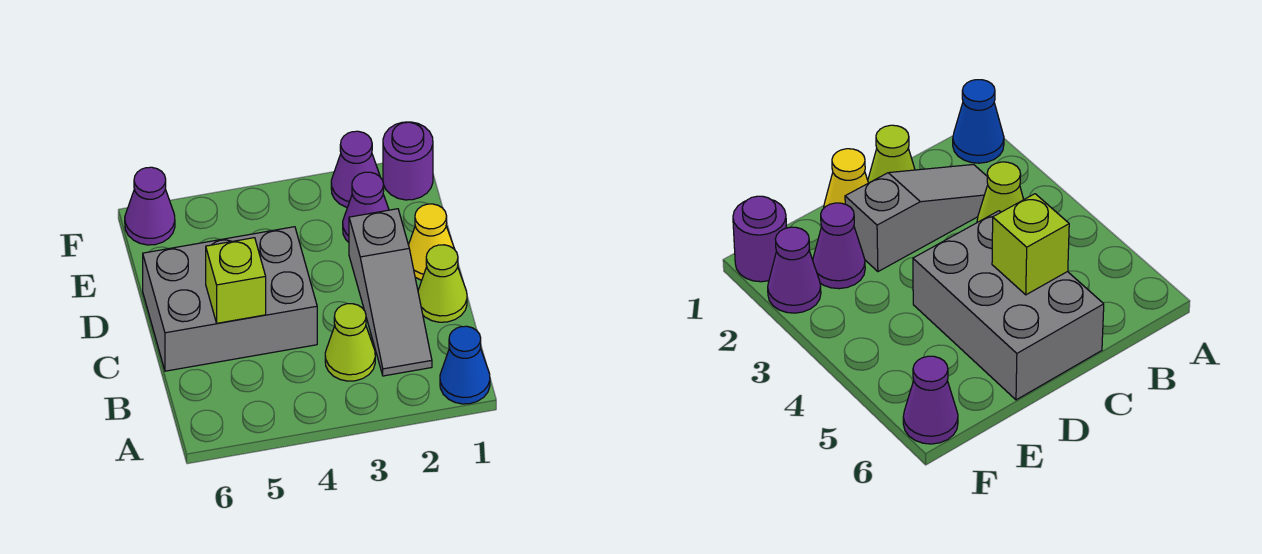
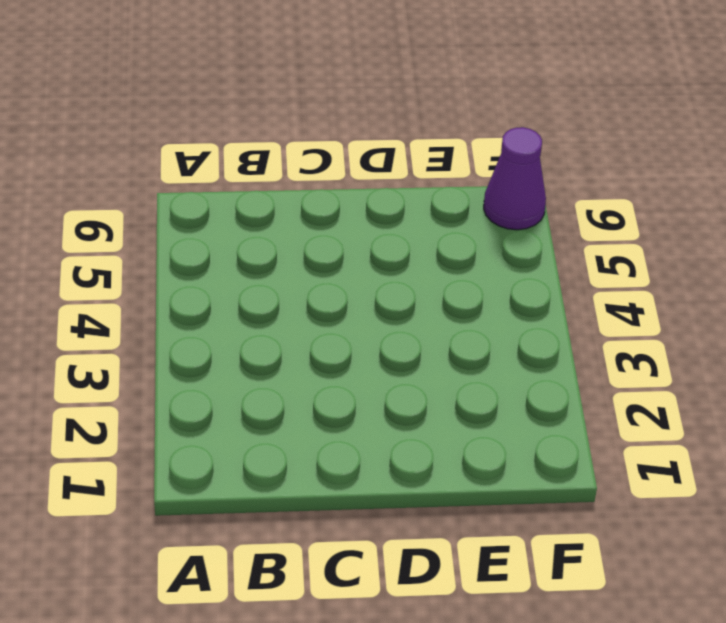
none -> blue 1x1 cone [440,326,490,404]
none -> grey 1x3 slope [349,209,432,376]

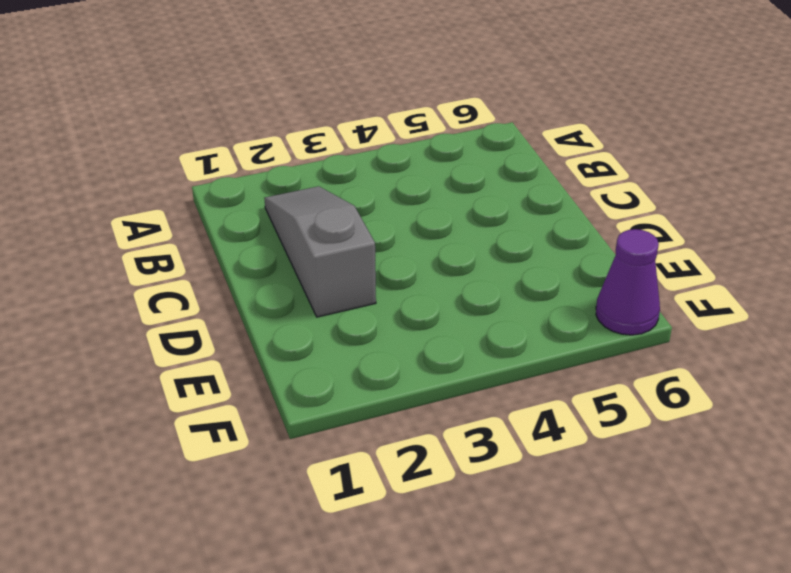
none -> blue 1x1 cone [440,326,490,404]
none -> lime 1x1 cone [325,304,375,381]

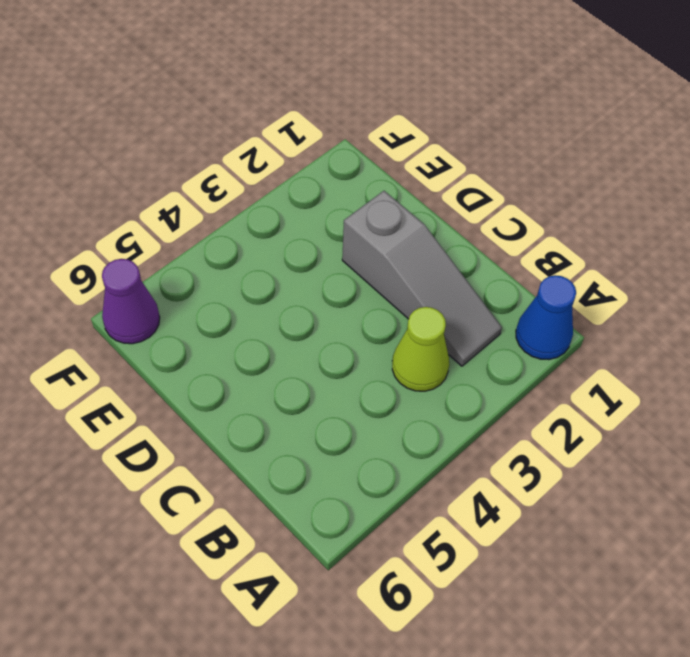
none -> lime 1x1 cone [418,245,467,322]
none -> grey 2x3 brick [143,227,317,371]

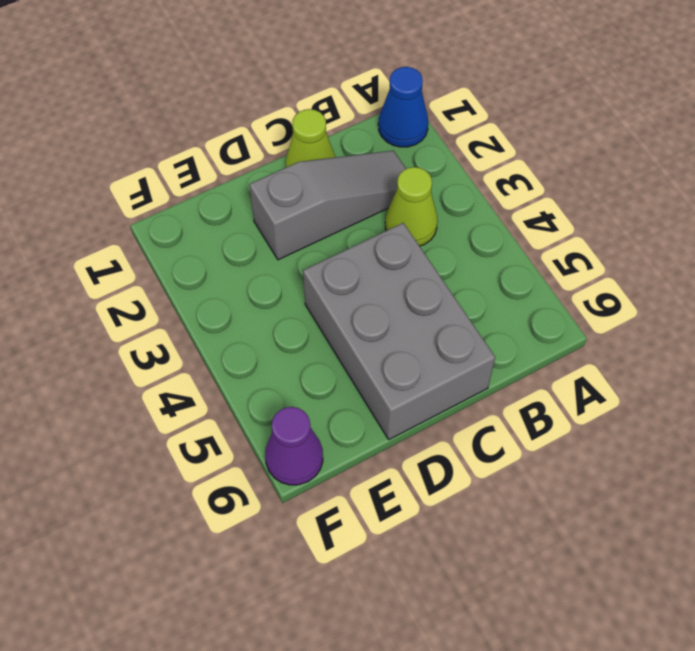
none -> yellow 1x1 cone [409,204,455,280]
none -> purple 1x1 cone [343,172,389,242]

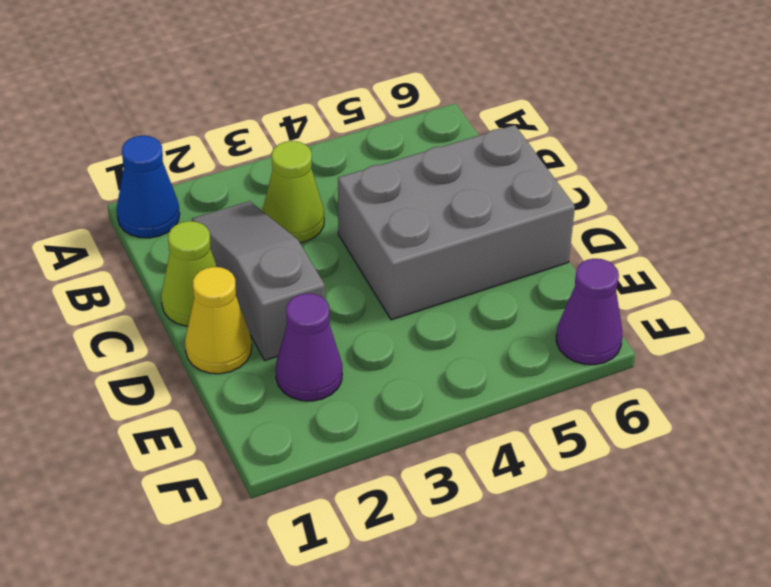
none -> purple 1x1 round brick [383,122,433,200]
none -> purple 1x1 cone [331,131,380,207]

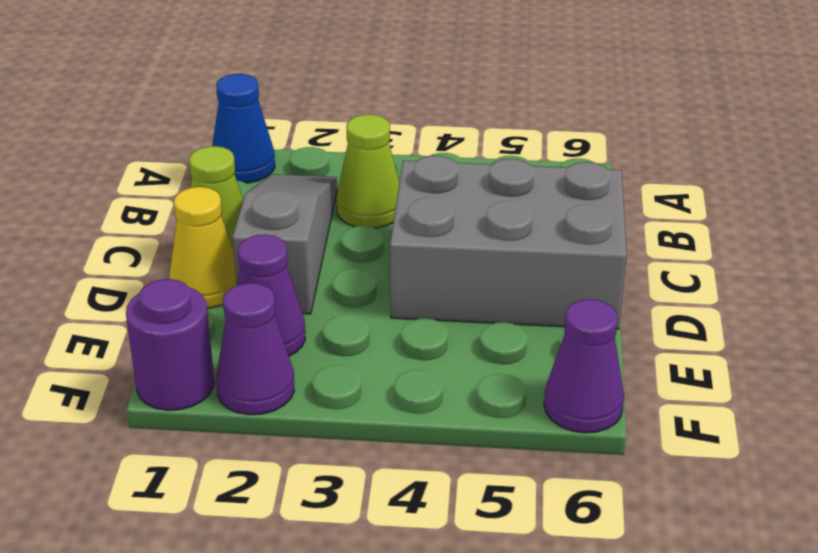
none -> lime 1x1 brick [206,238,266,323]

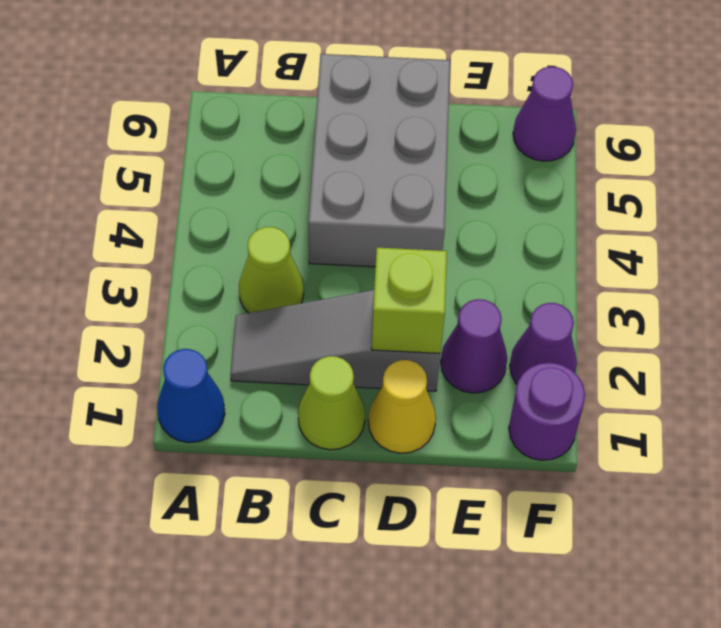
lime 1x1 brick [372,248,447,353] -> lime 1x1 brick moved to [206,238,266,323]

